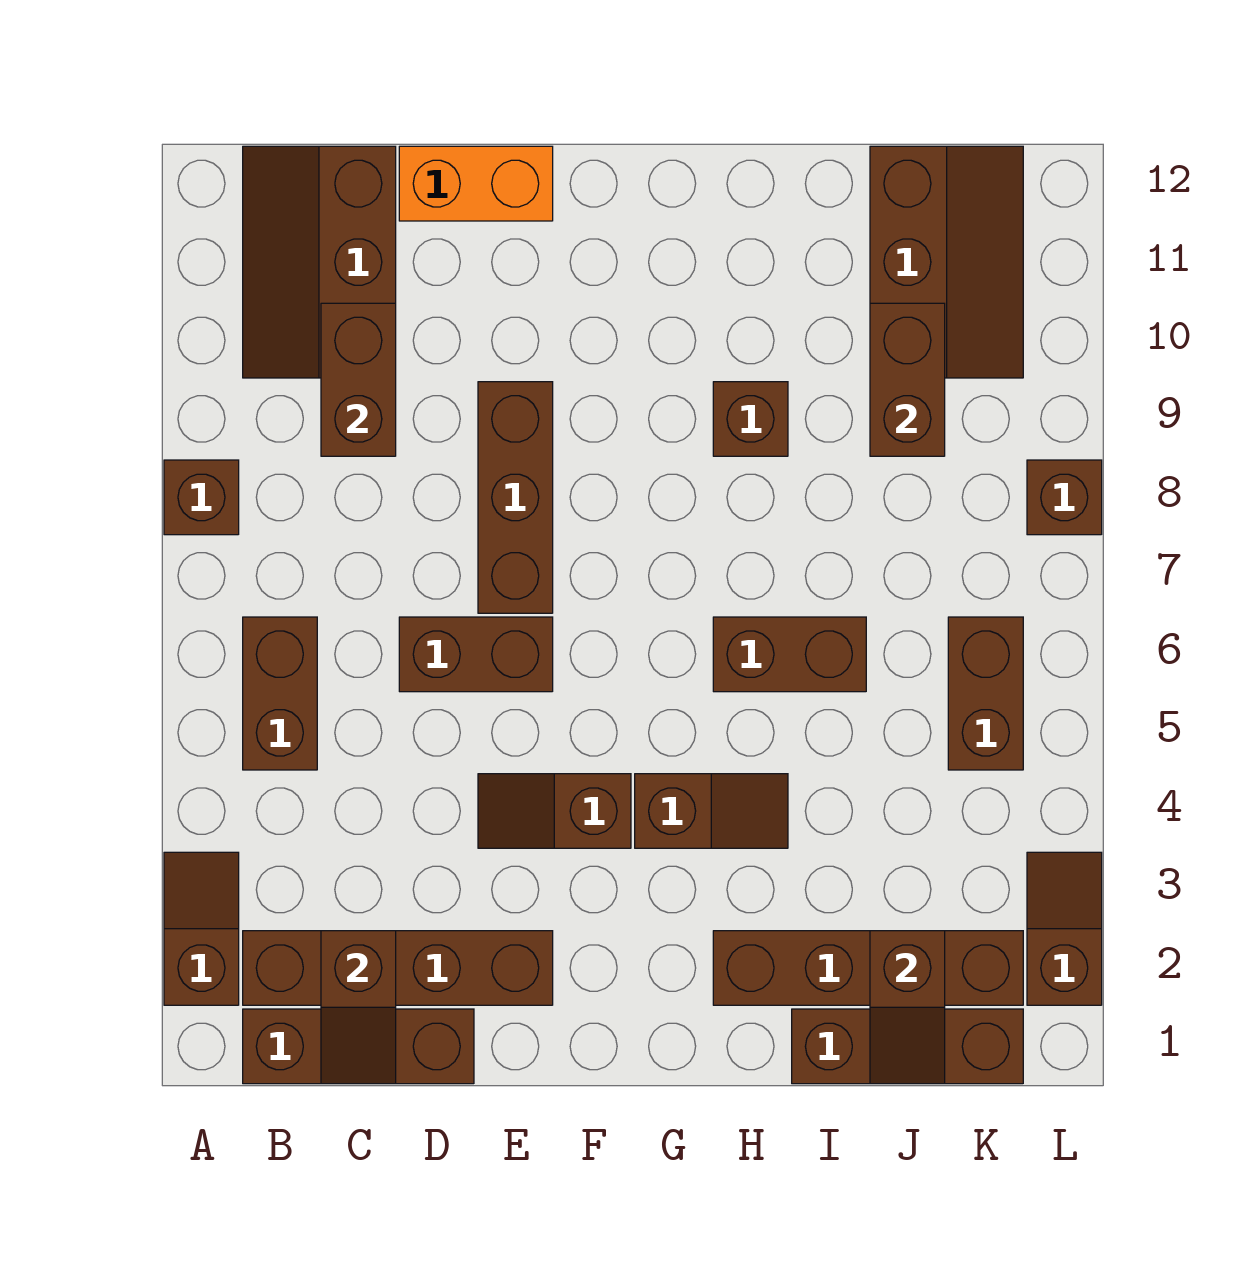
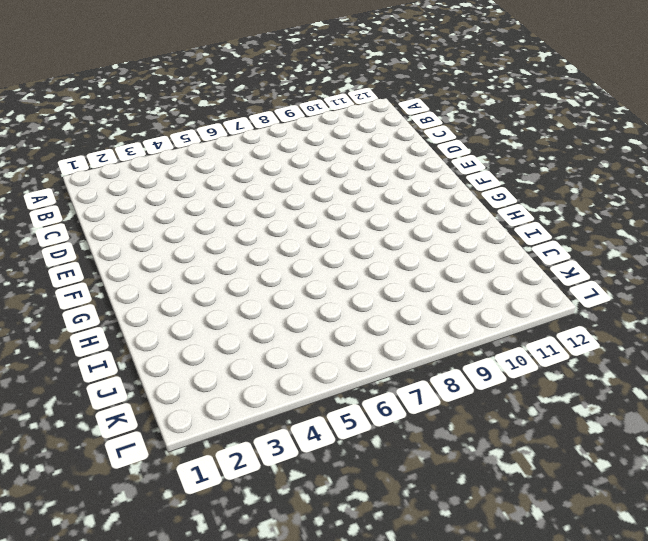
none -> brown 1x2 slope [164,852,239,1005]
none -> brown 1x1 brick [164,460,239,535]
none -> brown 1x3 brick [243,1009,474,1084]

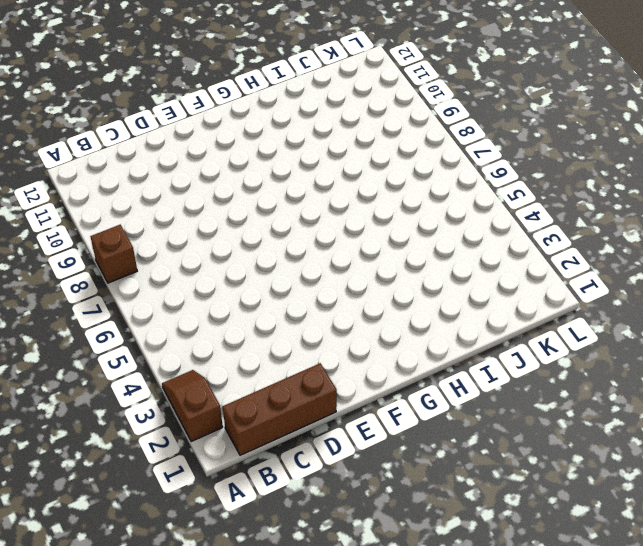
none -> brown 1x4 brick [243,931,553,1005]
none -> brown 1x2 brick [243,617,317,770]
none -> brown 2x3 slope [243,146,396,378]

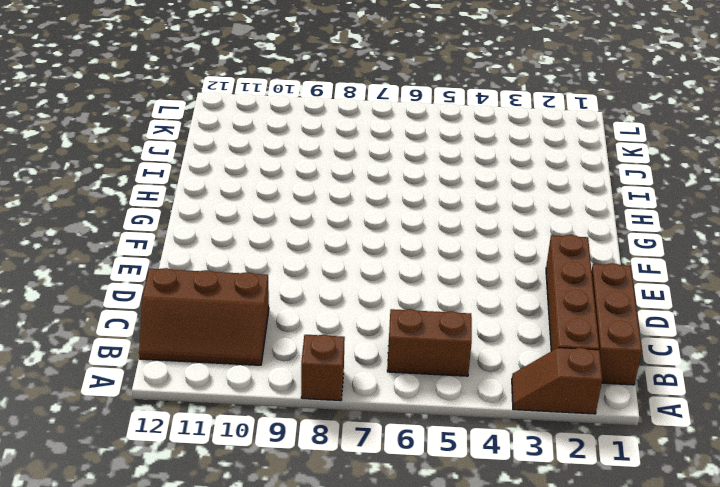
none -> brown 1x2 brick [399,617,553,692]
none -> orange 1x2 brick [399,146,553,221]
none -> brown 1x2 slope [478,774,631,848]

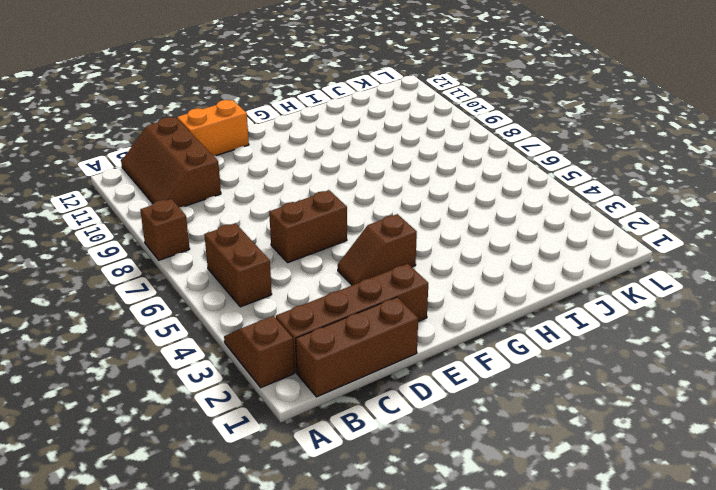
none -> brown 1x3 brick [478,382,553,613]
none -> brown 1x2 slope [635,774,788,848]
none -> brown 1x4 brick [713,931,1023,1005]

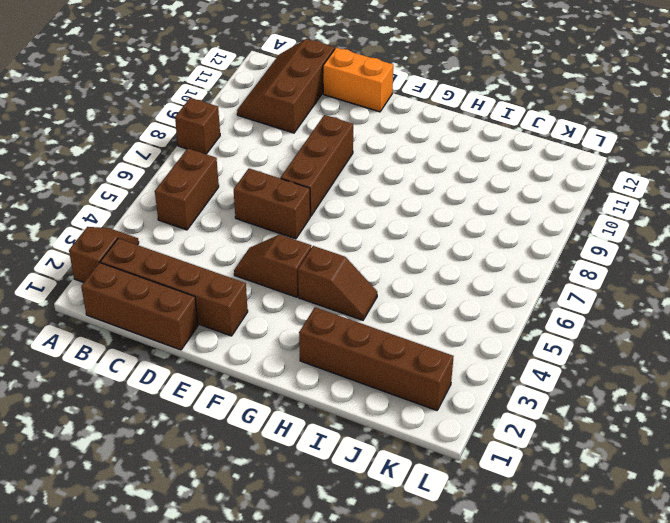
none -> brown 1x2 brick [713,617,866,692]
none -> brown 1x1 brick [713,382,788,456]
none -> brown 1x3 brick [792,1009,1023,1084]

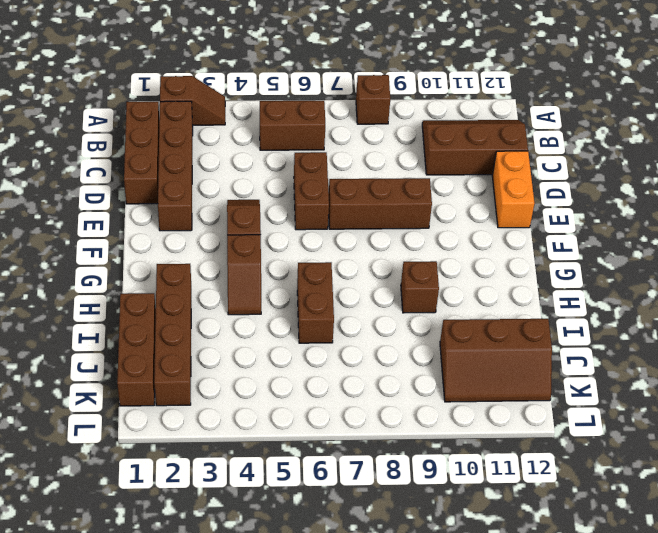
none -> brown 1x2 brick [948,617,1023,770]
none -> brown 1x2 slope [1027,852,1102,1005]
none -> brown 1x1 brick [1027,460,1102,535]

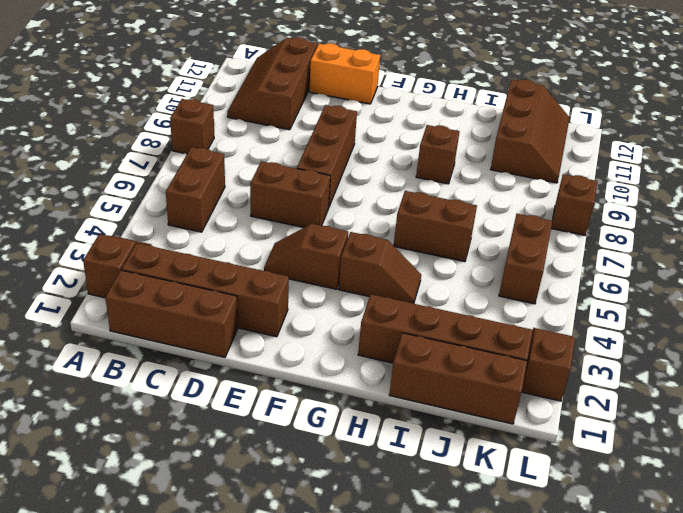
none -> brown 1x2 slope [321,931,396,1084]
none -> brown 1x2 brick [321,303,396,456]
none -> brown 1x2 slope [870,931,945,1084]

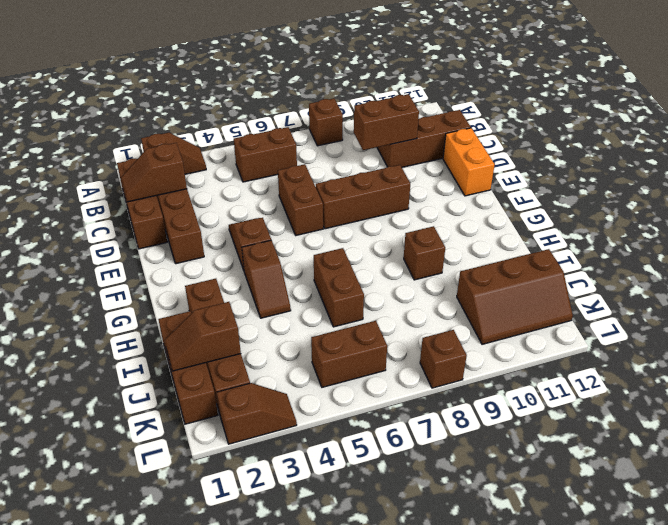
none -> brown 1x2 brick [870,303,945,456]

